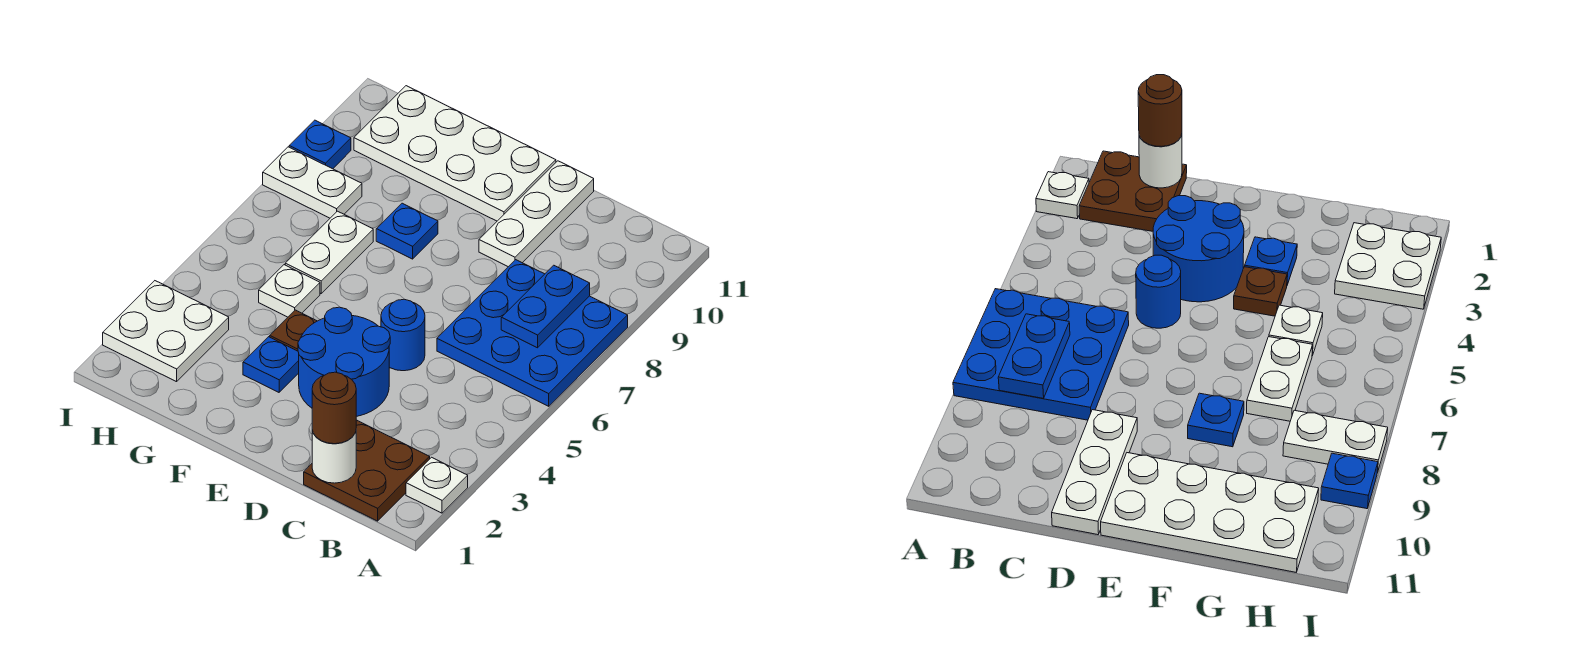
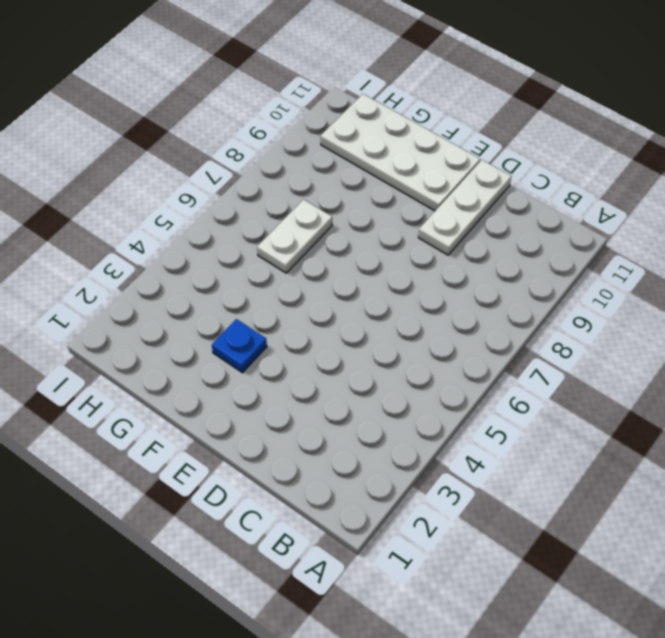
none -> white 1x1 plate [406,457,468,513]
none -> blue 3x3 plate [437,260,628,406]
none -> brown 2x2 plate [304,420,430,521]

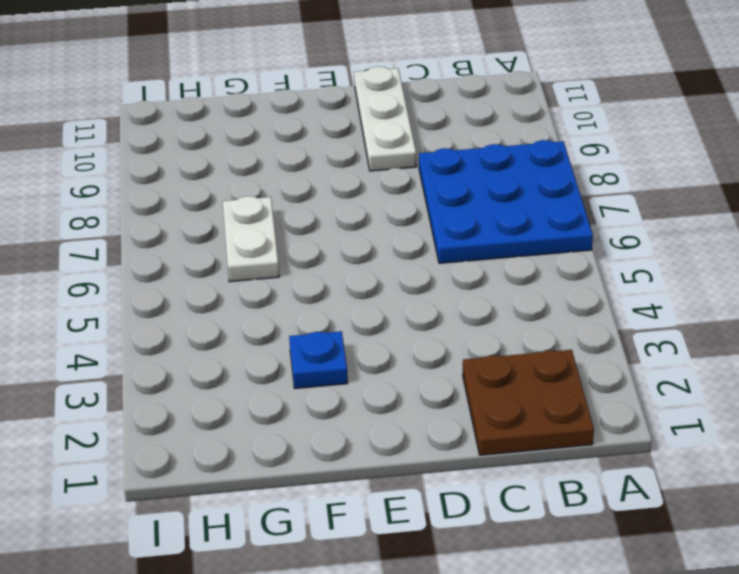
none -> white 1x1 plate [406,457,468,513]
none -> blue 2x2 round brick [298,307,390,416]
none -> blue 1x1 round brick [381,299,425,371]

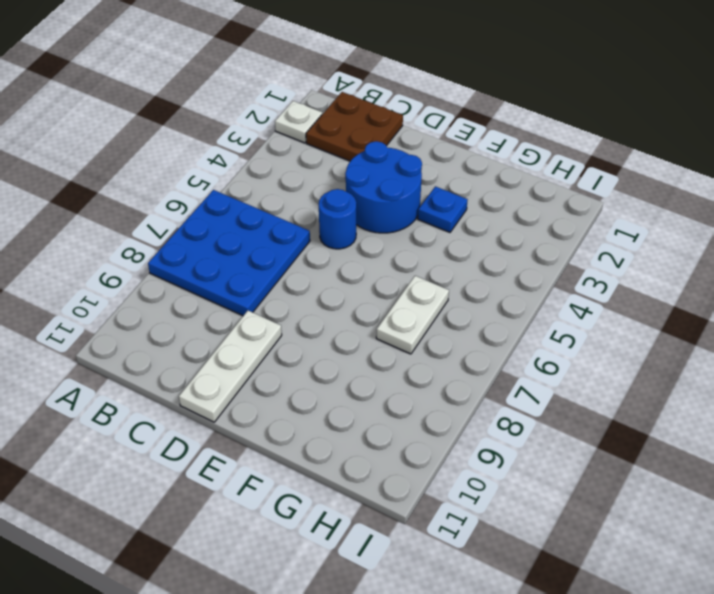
none -> white 2x4 plate [354,86,556,221]
none -> brown 1x1 plate [270,310,317,351]
none -> blue 1x1 plate [376,203,438,259]

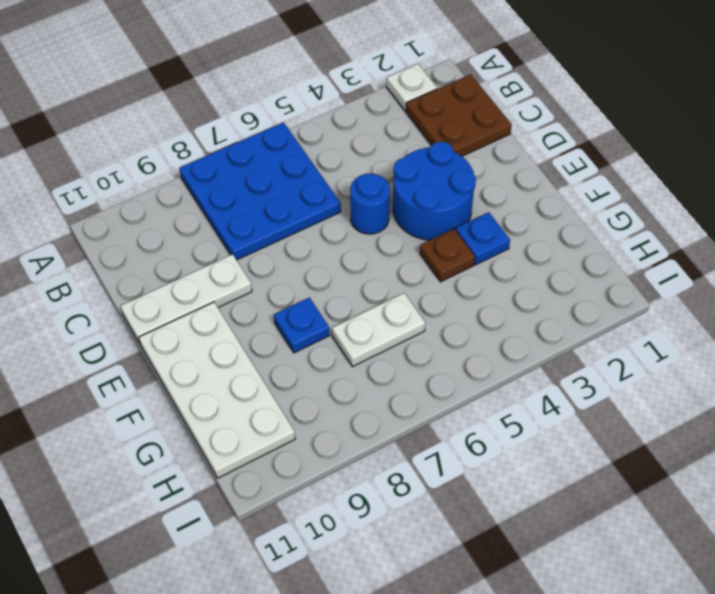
none -> white 1x1 plate [259,265,320,317]
none -> white 2x2 plate [103,281,229,382]
none -> white 1x2 plate [263,147,362,218]

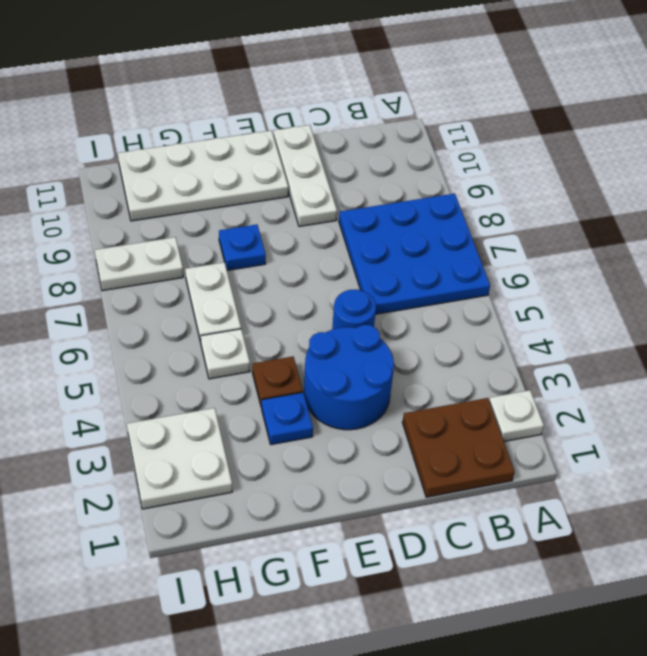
none -> blue 1x1 plate [289,120,351,169]
none -> blue 1x2 plate [501,265,590,348]
none -> white 1x1 round brick [312,430,356,483]

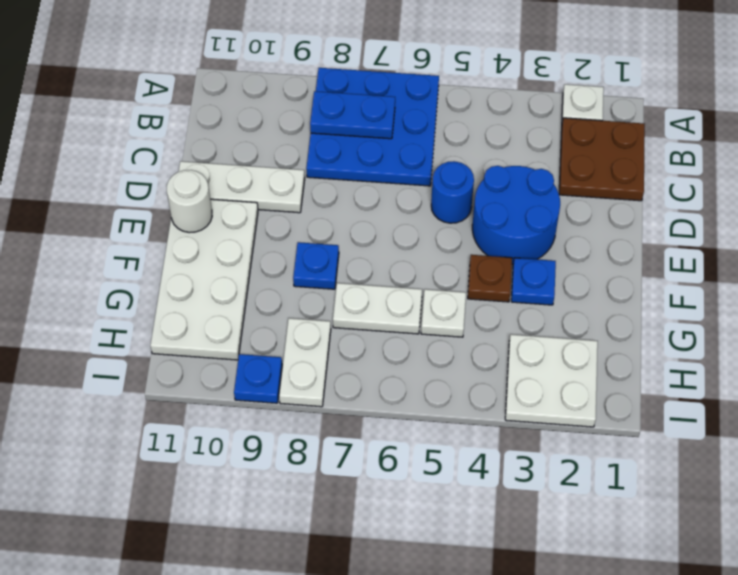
white 1x1 round brick [167,170,212,233] -> white 1x1 round brick moved to [312,430,356,483]
none -> brown 1x1 round brick [312,372,356,444]

